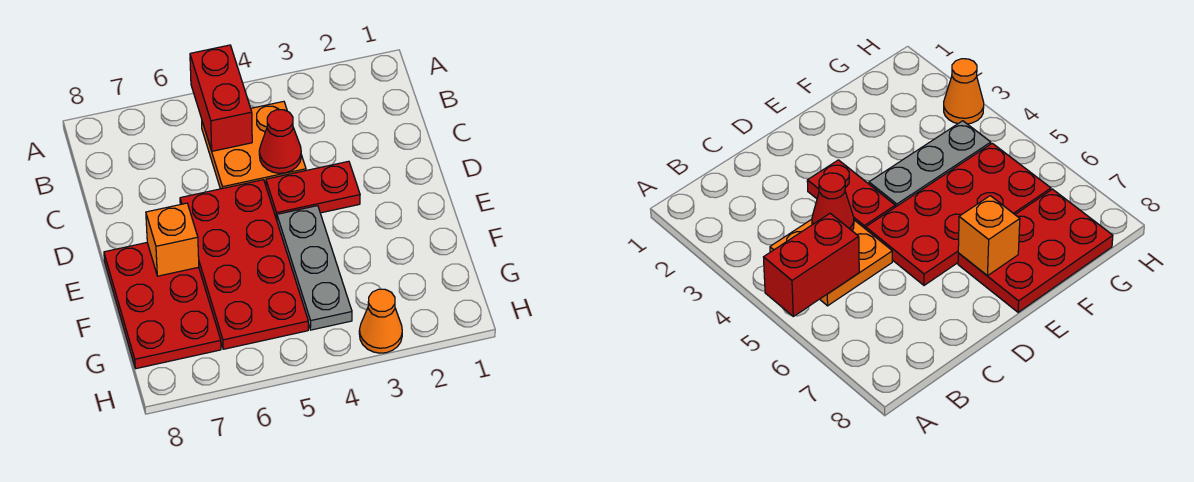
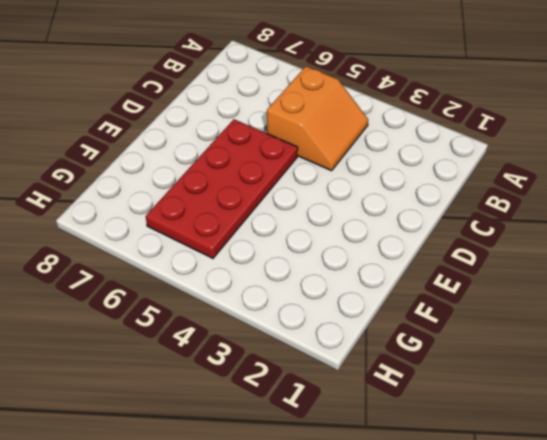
orange 2x2 slope [267,66,368,171] -> orange 2x2 plate [202,101,306,189]
none -> red 1x2 plate [266,161,360,220]
none -> grey 1x3 plate [277,206,352,330]

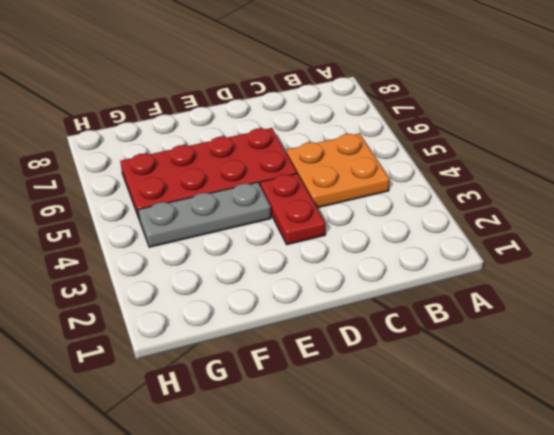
none -> red 2x3 plate [104,243,221,369]
none -> orange 1x1 cone [359,289,402,353]

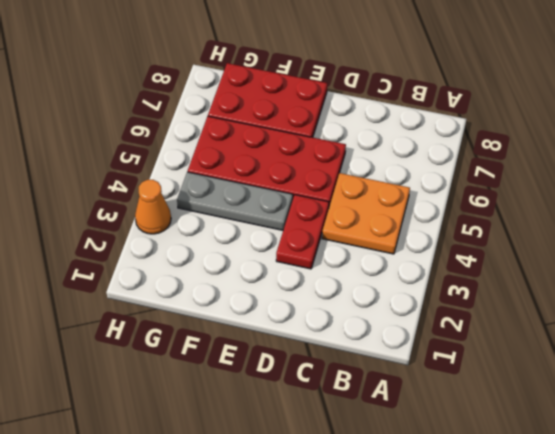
none -> red 1x2 brick [190,45,252,151]
none -> red 1x1 cone [259,110,301,173]

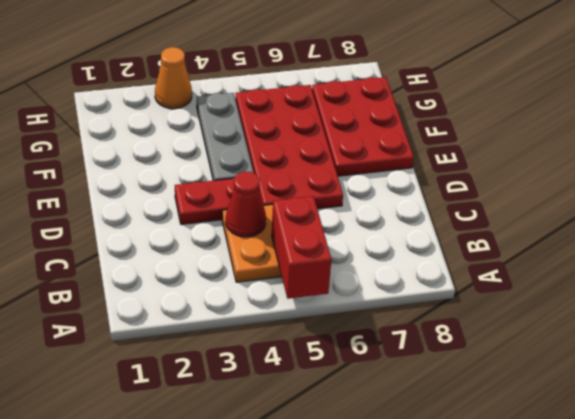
none -> orange 1x1 brick [146,203,199,276]

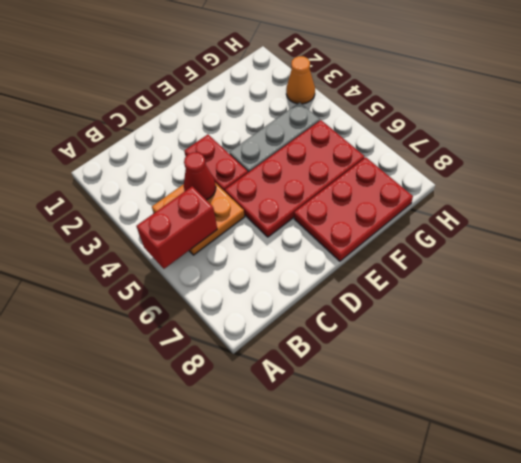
none -> orange 1x1 brick [146,203,199,276]

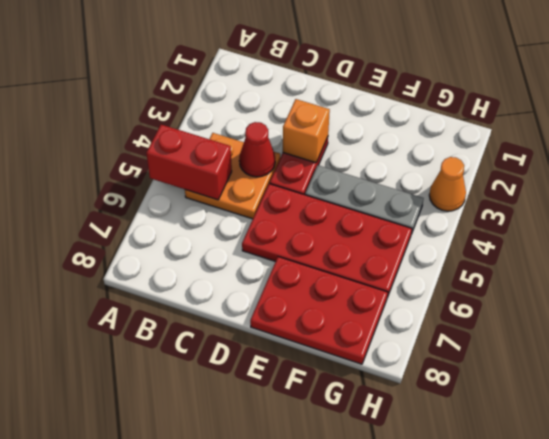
orange 1x1 brick [283,99,330,163] -> orange 1x1 brick moved to [146,203,199,276]

